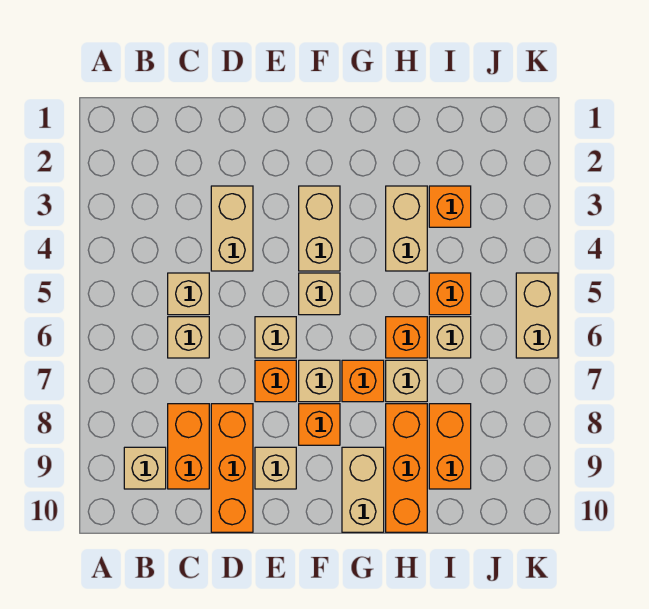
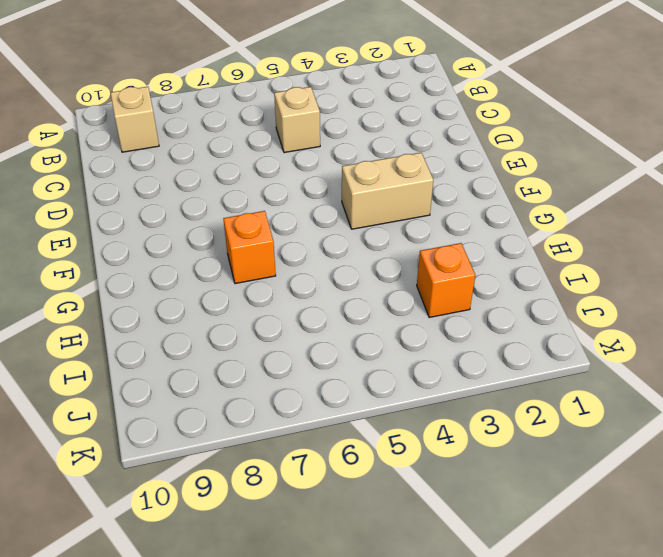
none -> tan 1x1 brick [168,317,209,358]
none -> orange 1x2 brick [168,404,209,489]
none -> tan 1x2 brick [211,186,253,271]

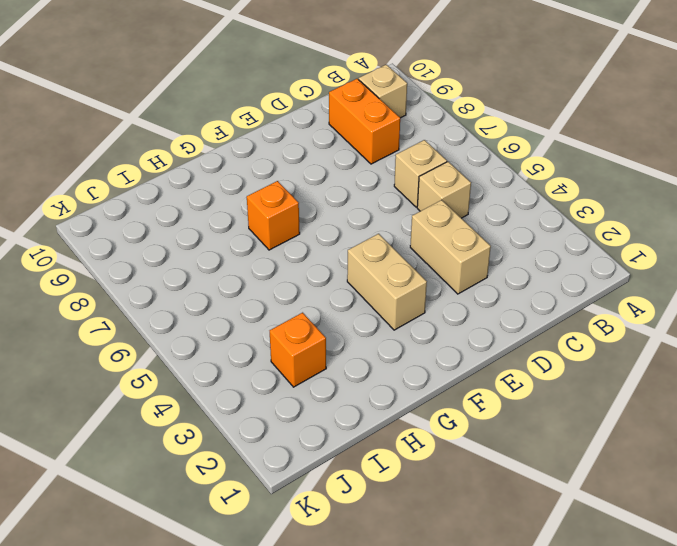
none -> orange 1x3 brick [211,404,253,532]
none -> tan 1x1 brick [255,317,296,358]
none -> orange 1x1 brick [255,360,296,402]

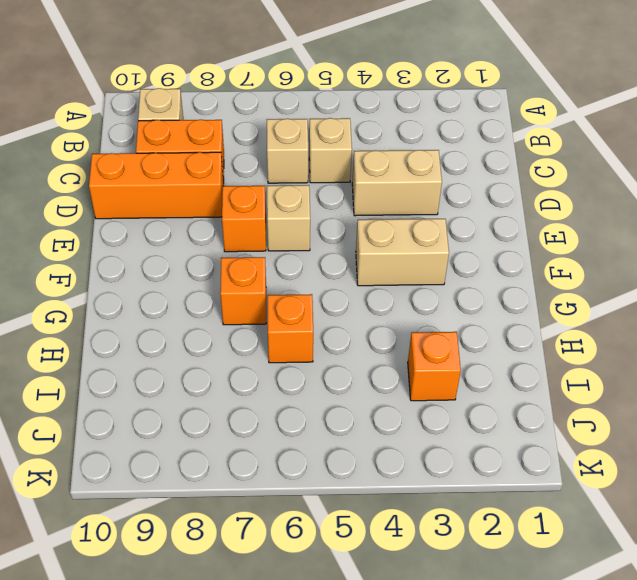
none -> tan 1x1 brick [255,447,296,489]
none -> tan 1x1 brick [299,273,340,315]
none -> tan 1x1 brick [299,360,340,402]

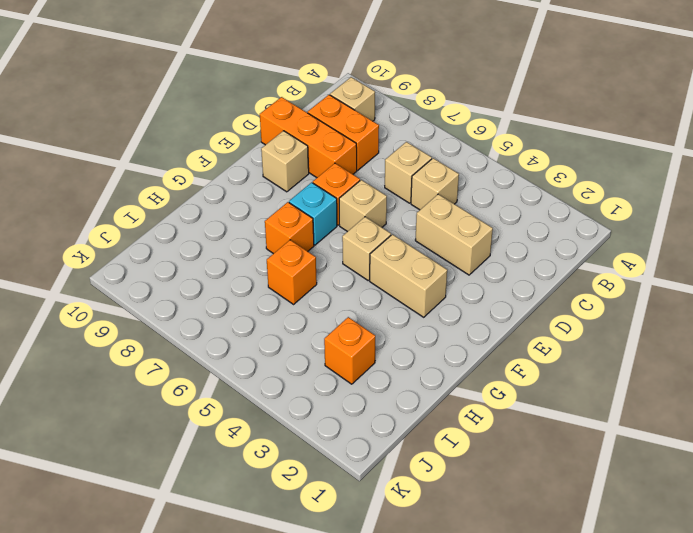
cyan 1x1 brick [289,182,337,245] -> tan 1x1 brick [299,360,340,402]
none -> orange 1x1 brick [299,404,340,445]
none -> tan 1x2 brick [342,447,384,532]
none -> tan 1x2 brick [386,186,427,271]

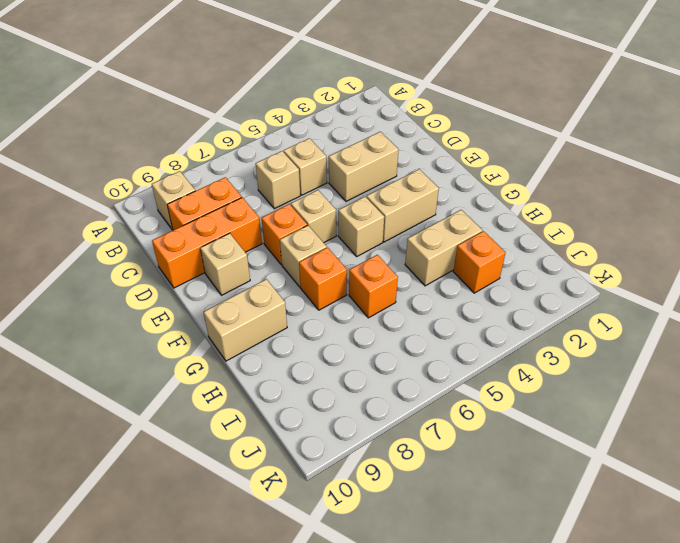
none -> orange 1x1 brick [299,404,340,445]
none -> tan 1x1 brick [386,360,427,402]
none -> orange 1x3 brick [386,404,427,532]

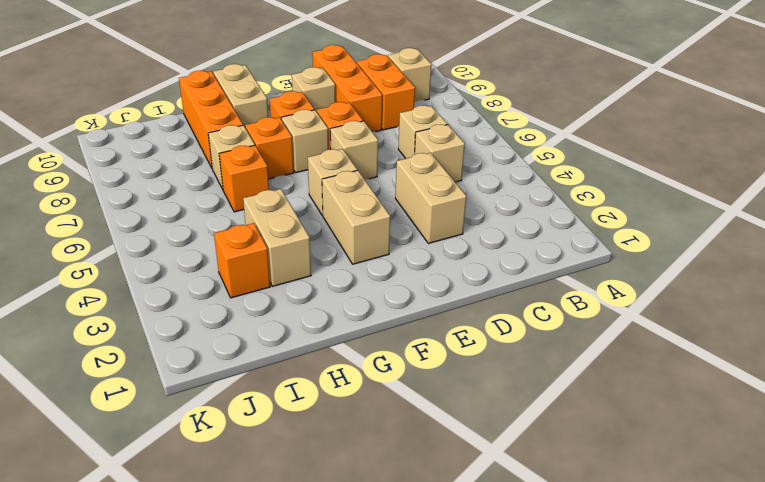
none -> orange 1x1 brick [429,273,471,315]
none -> tan 1x1 brick [429,317,471,358]
none -> orange 1x2 brick [429,404,471,489]

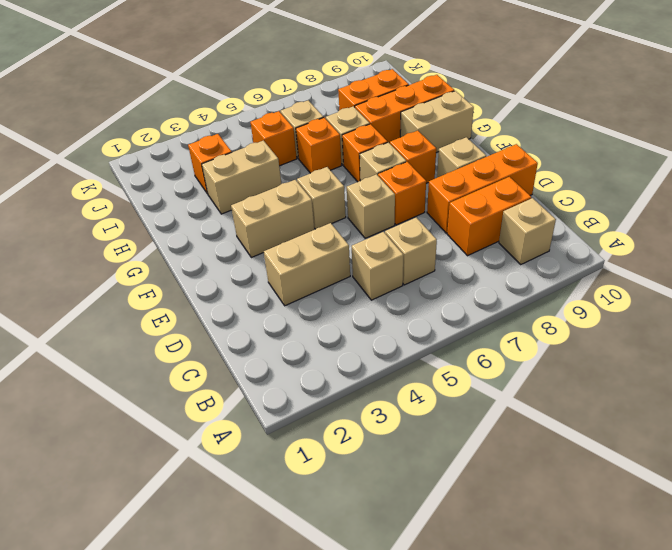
none -> tan 1x2 brick [516,273,558,358]

